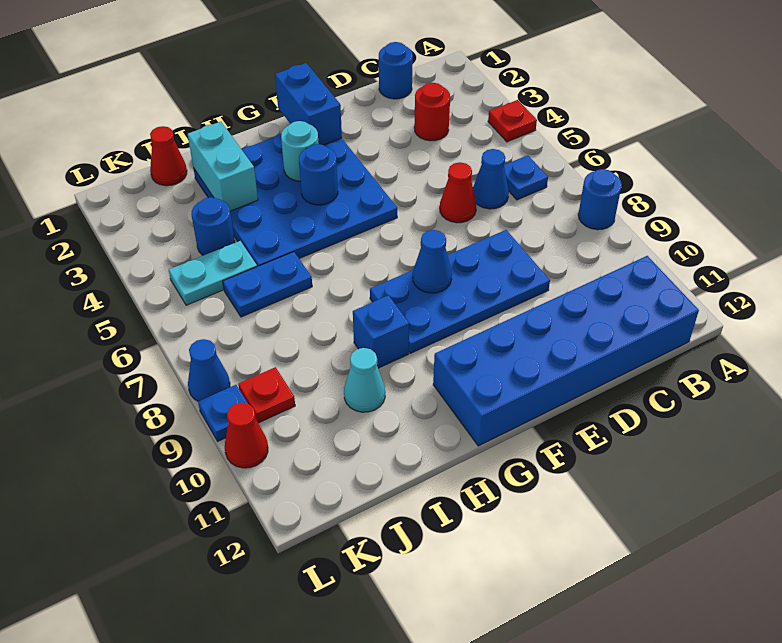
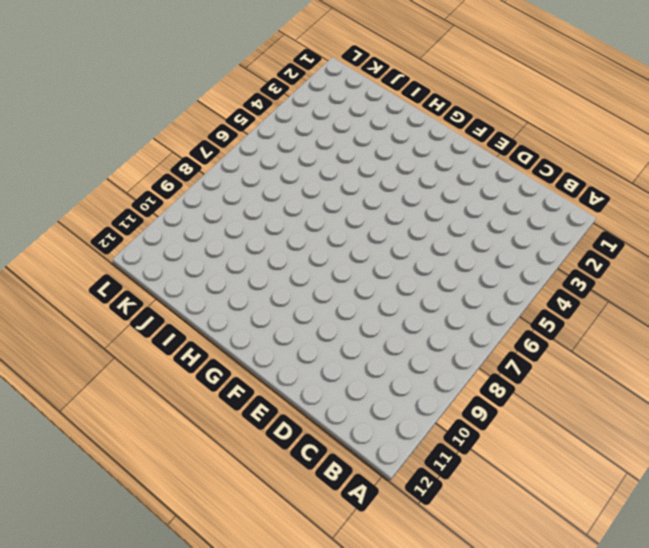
none -> red 1x1 plate [488,100,537,142]
none -> blue 1x1 round brick [578,169,622,230]
none -> blue 1x1 plate [504,155,548,200]

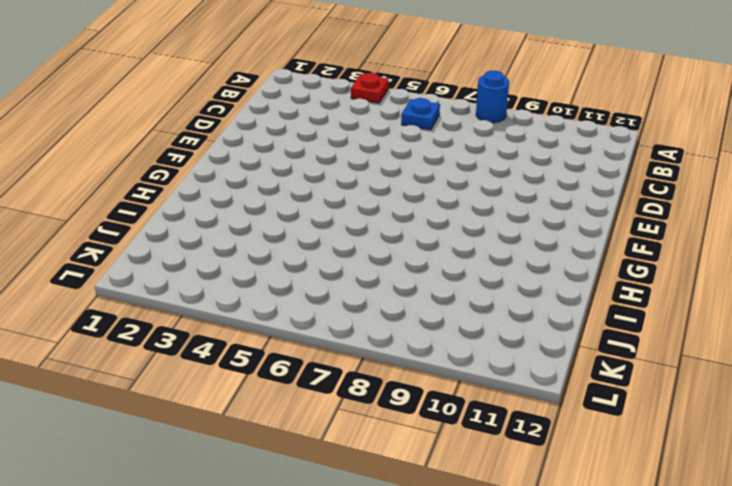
none -> blue 2x6 brick [433,256,699,446]
none -> blue 1x1 round brick [379,42,413,99]
none -> red 1x1 round brick [414,83,450,141]

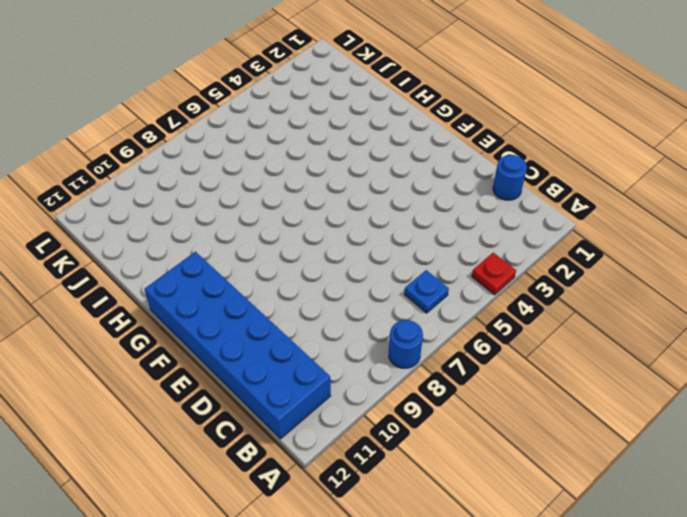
none -> red 1x1 round brick [414,83,450,141]
none -> blue 1x1 cone [473,149,509,209]
none -> red 1x1 cone [440,162,476,223]

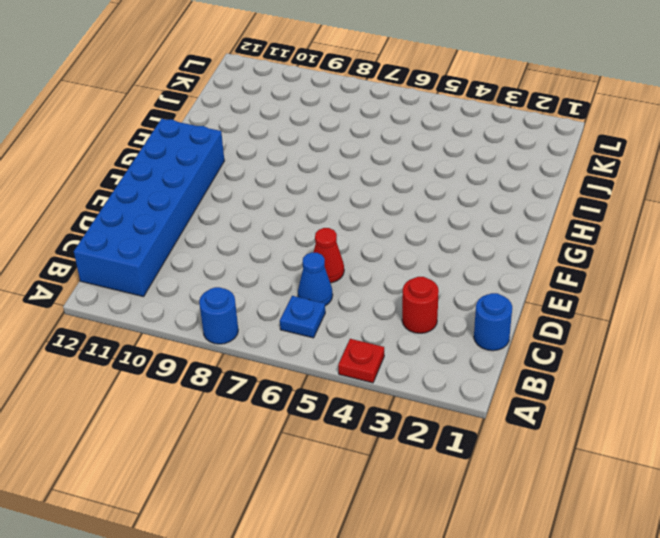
none -> blue 2x4 plate [370,230,550,353]
none -> blue 4x4 plate [193,134,397,267]
none -> blue 1x1 brick [353,295,409,368]

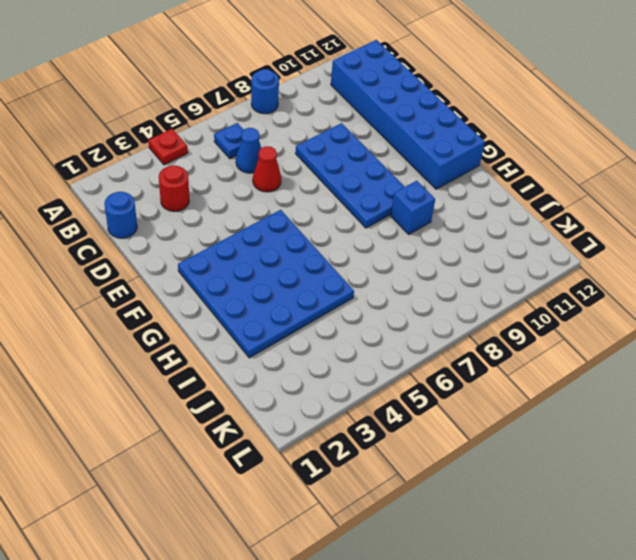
none -> blue 1x2 plate [223,252,312,317]
none -> cyan 1x1 cone [344,348,385,412]
none -> red 1x1 cone [150,126,187,186]

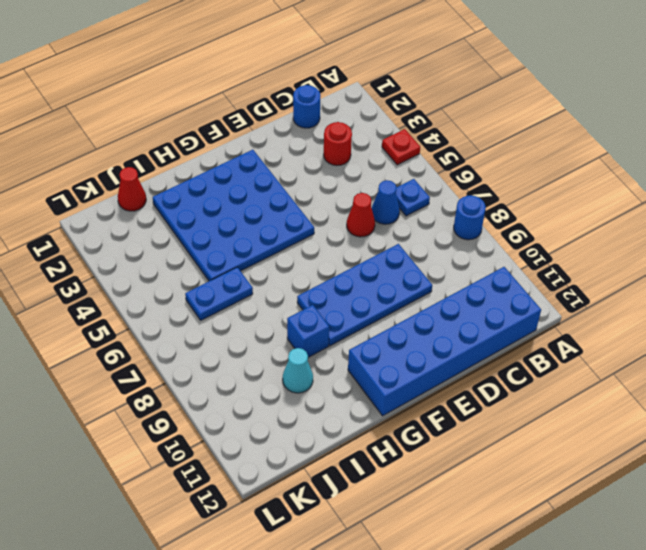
none -> blue 1x1 round brick [191,197,235,255]
none -> cyan 1x2 plate [169,241,257,305]
none -> red 1x1 plate [238,367,295,423]

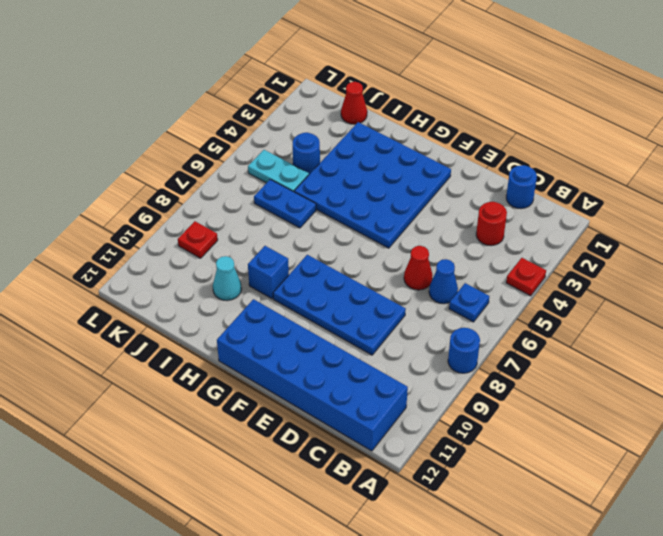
none -> blue 1x1 cone [188,339,230,401]
none -> blue 1x1 plate [198,385,248,441]
none -> red 1x1 cone [225,403,268,468]

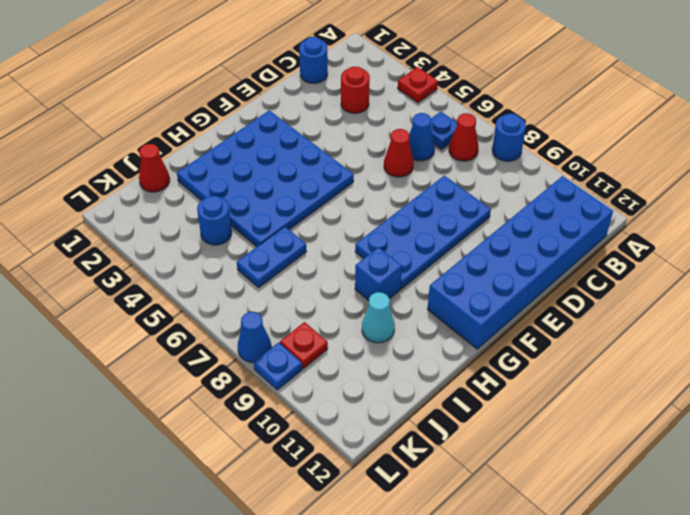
red 1x1 cone [449,113,479,161] -> red 1x1 cone moved to [225,403,268,468]
none -> cyan 1x2 plate [169,241,257,305]
none -> blue 1x2 brick [275,63,342,145]
none -> blue 1x1 cone [413,230,452,293]

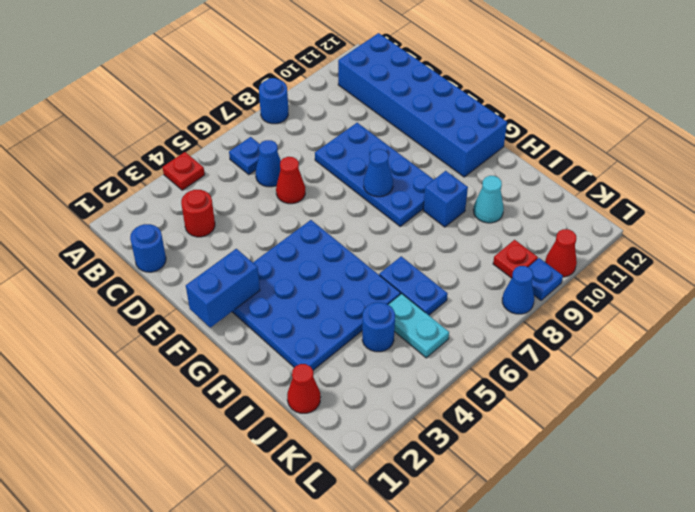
none -> cyan 1x1 round brick [281,121,318,181]
none -> blue 1x1 round brick [299,144,338,205]
none -> cyan 1x2 brick [188,122,258,211]

